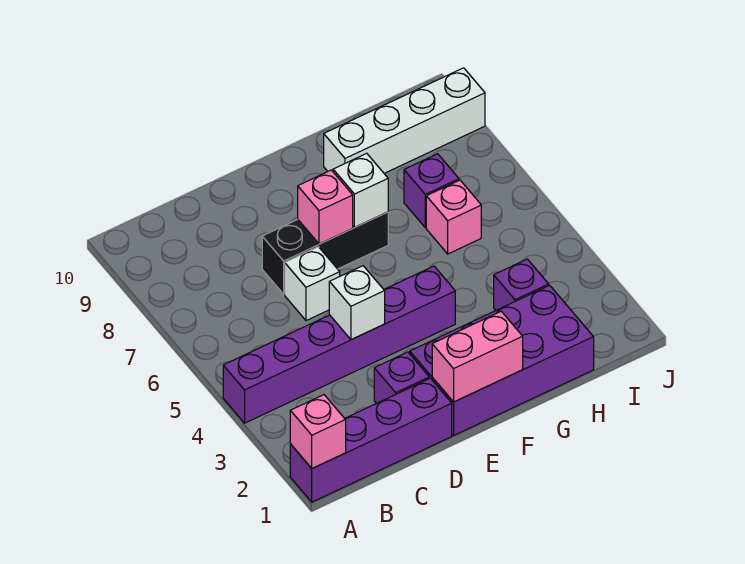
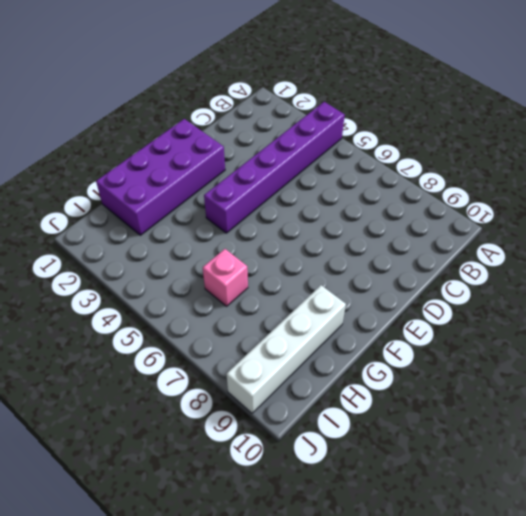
none -> purple 1x4 brick [290,378,452,502]
none -> purple 1x1 brick [374,352,429,404]
none -> white 1x1 brick [285,247,340,321]

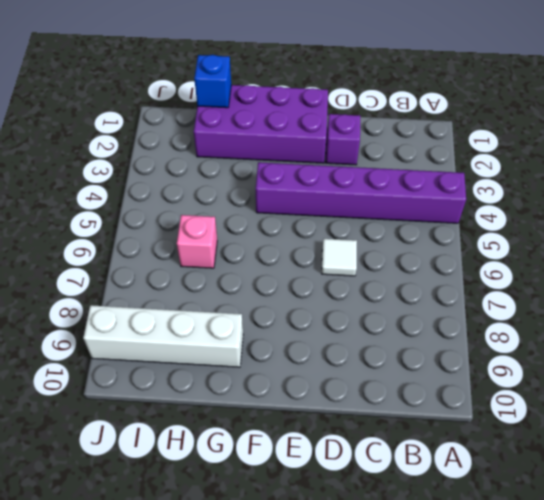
white 1x1 tile [322,239,357,276] -> white 1x1 brick [285,247,340,321]
blue 1x1 brick [194,55,231,108] -> none
none -> purple 1x4 brick [290,378,452,502]
none -> black 1x3 brick [262,212,388,294]
none -> purple 1x1 brick [494,259,549,310]

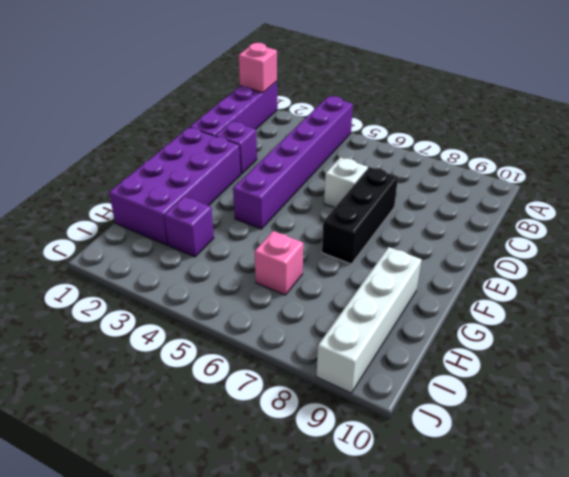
none -> purple 1x1 brick [404,154,459,228]
none -> white 1x1 brick [329,266,385,340]
none -> pink 1x2 brick [432,311,523,402]

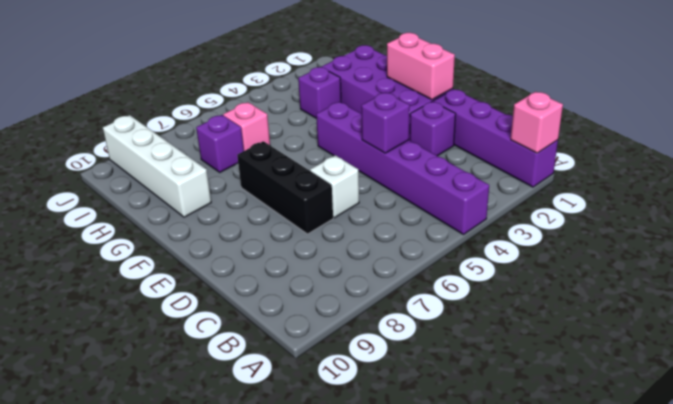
purple 1x1 brick [361,92,410,153] -> white 1x1 brick [329,266,385,340]
none -> pink 1x1 brick [298,170,353,244]
none -> white 1x1 brick [333,153,388,227]

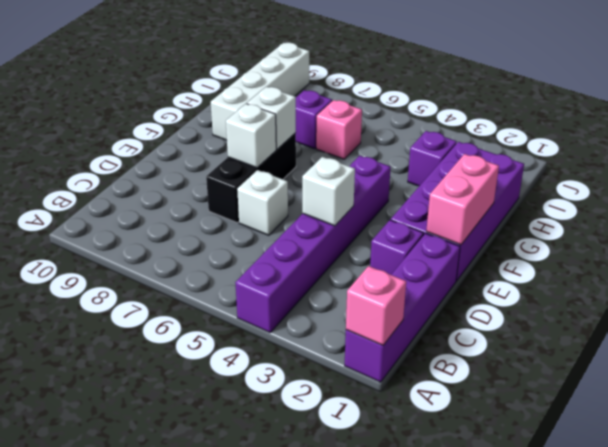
white 1x1 brick [226,104,276,168] -> pink 1x1 brick [298,170,353,244]

